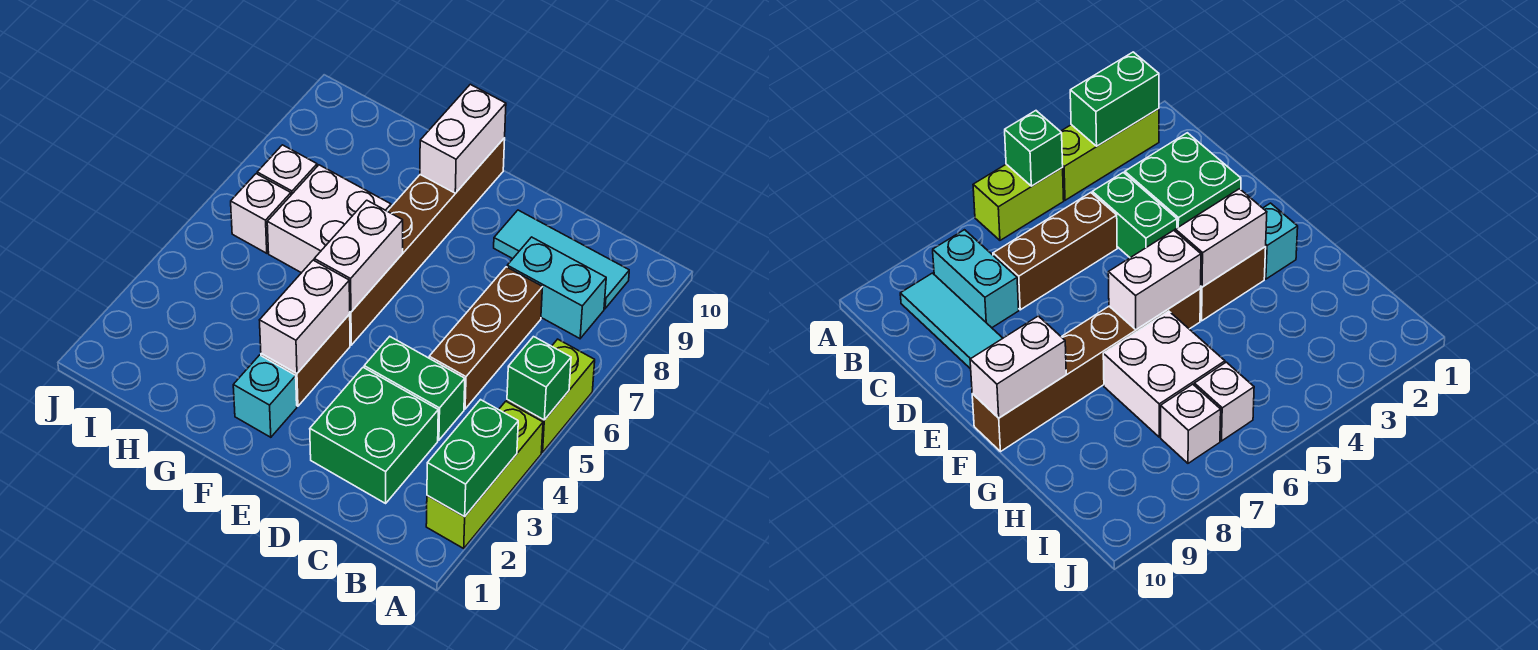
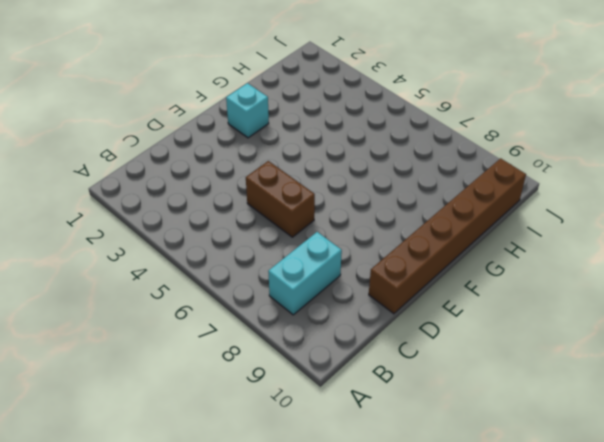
brown 1x2 brick [246,161,315,237] -> brown 1x2 brick moved to [261,314,350,406]
brown 1x6 brick [369,158,526,314] -> brown 1x6 brick turned to [350,138,505,345]
none -> lime 1x3 brick [426,401,543,548]
none -> lime 1x2 brick [507,339,595,452]
none -> cyan 1x3 tile [494,210,629,309]

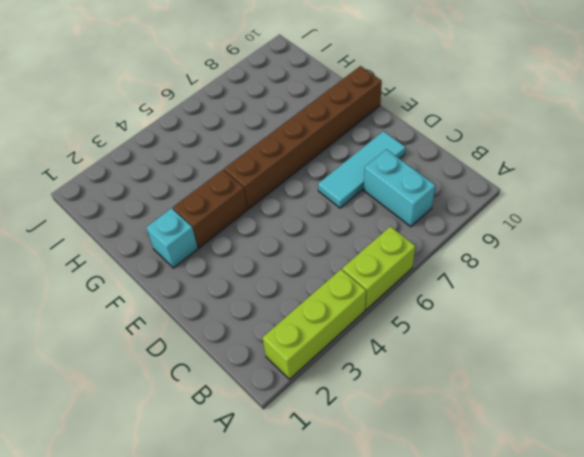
cyan 1x3 tile [318,131,406,208] -> cyan 1x3 tile turned to [494,210,629,309]
none -> green 2x2 brick [310,367,438,503]
none -> green 1x2 brick [364,337,465,440]
none -> brown 1x3 brick [429,267,543,409]

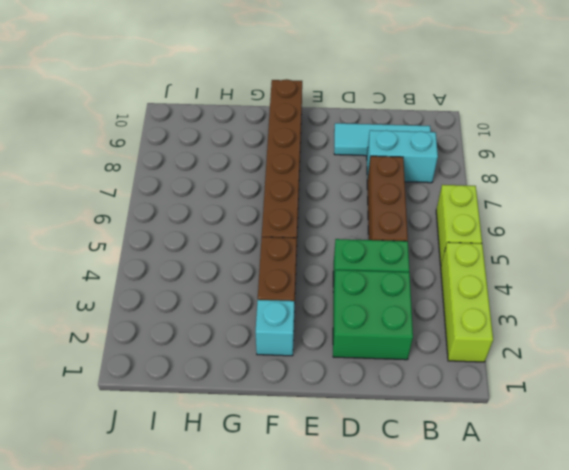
none -> white 2x2 brick [267,165,391,273]
none -> white 1x1 brick [231,174,291,253]
none -> white 1x1 brick [257,145,317,195]

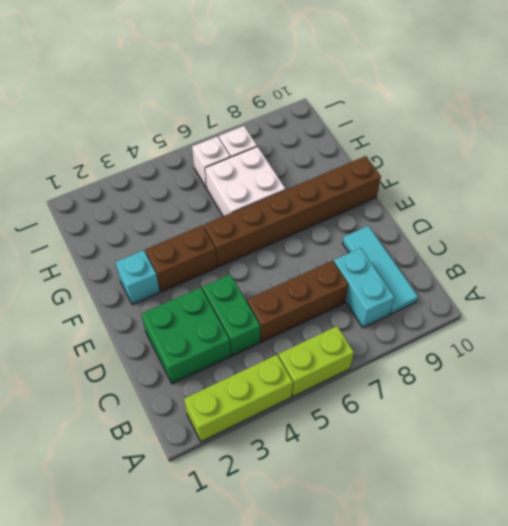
none -> green 1x2 brick [427,400,518,517]
none -> green 1x1 brick [507,337,571,420]
none -> white 1x2 brick [260,260,350,374]

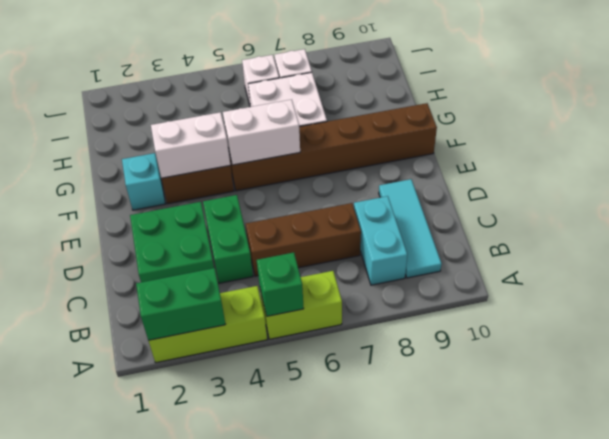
none -> white 1x2 brick [420,84,506,193]

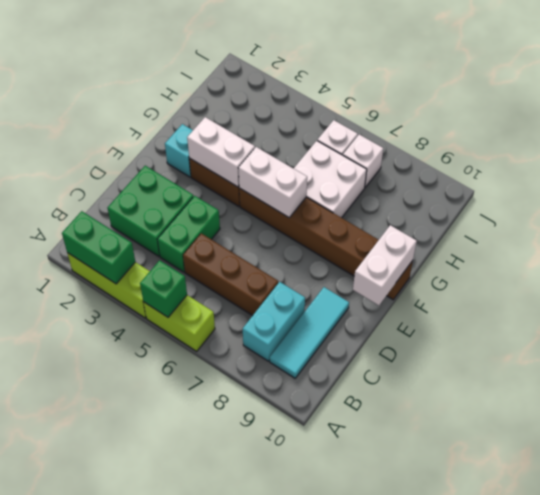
white 1x2 brick [353,225,417,305] -> white 1x2 brick turned to [420,84,506,193]

